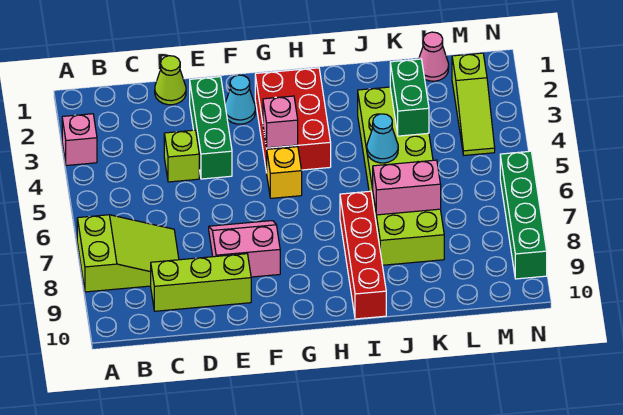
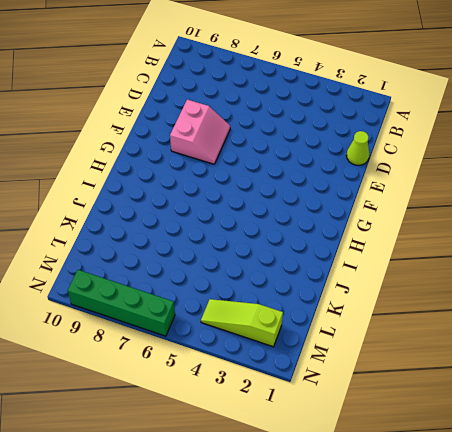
none -> pink 1x1 brick [62,114,97,166]
none -> lime 2x3 slope [77,215,179,292]
none -> lime 1x3 brick [151,254,251,311]

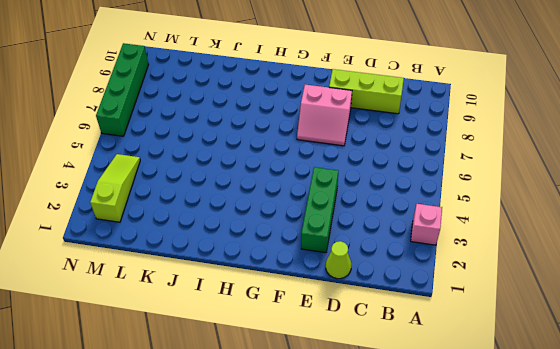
none -> lime 2x3 slope [77,215,179,292]
none -> lime 1x1 brick [164,130,199,182]
none -> cyan 1x1 cone [225,75,255,124]

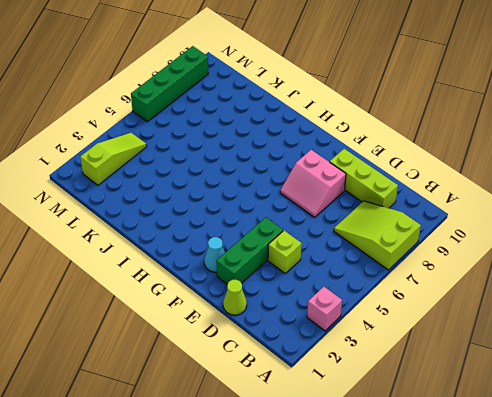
none -> red 2x3 brick [255,68,331,173]
none -> yellow 1x1 brick [267,147,302,198]
none -> red 1x4 brick [340,191,386,319]

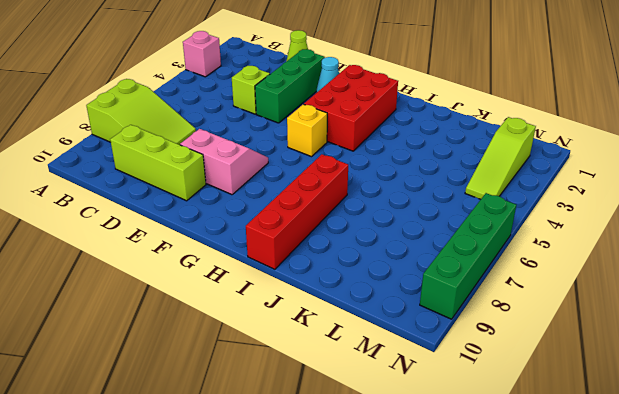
none -> lime 2x6 brick [358,87,444,265]
none -> pink 1x1 cone [419,32,449,81]
none -> pink 1x1 brick [263,96,298,148]

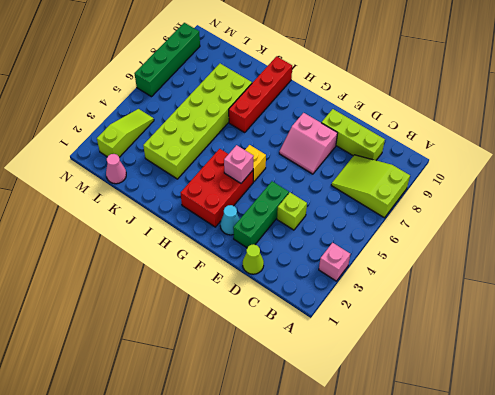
none -> cyan 1x1 cone [367,114,398,163]
none -> pink 1x2 brick [373,160,441,215]
none -> green 1x2 brick [390,59,429,136]

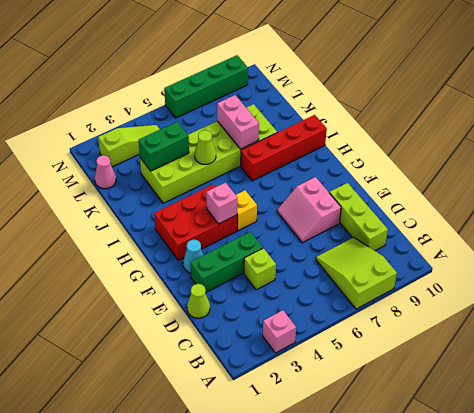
lime 1x1 cone [195,130,216,164] -> cyan 1x1 cone [367,114,398,163]

